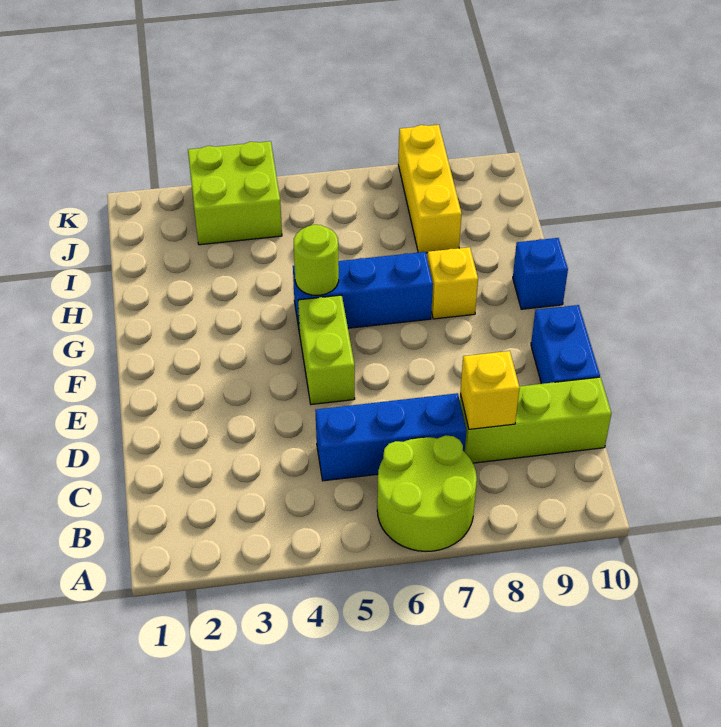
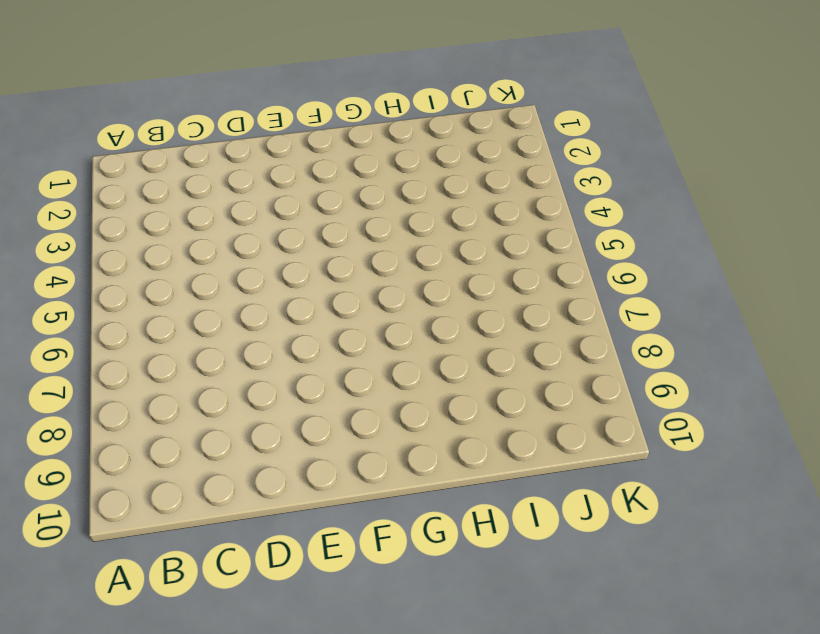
none -> lime 2x2 round brick [377,435,477,551]
none -> blue 1x3 brick [315,393,466,481]
none -> lime 1x3 brick [460,377,611,463]

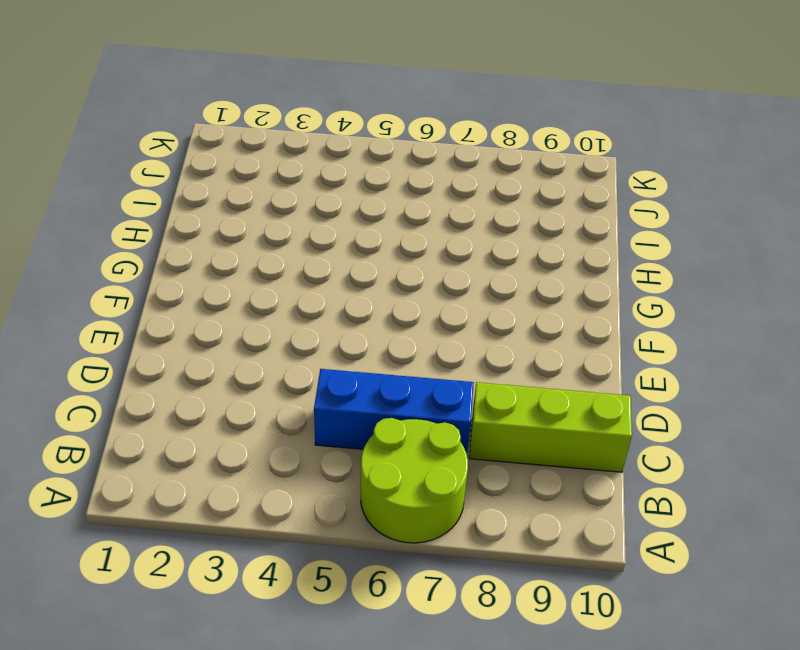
none -> blue 1x2 brick [531,305,600,384]
none -> lime 1x2 brick [298,295,355,405]
none -> blue 1x3 brick [293,252,433,333]

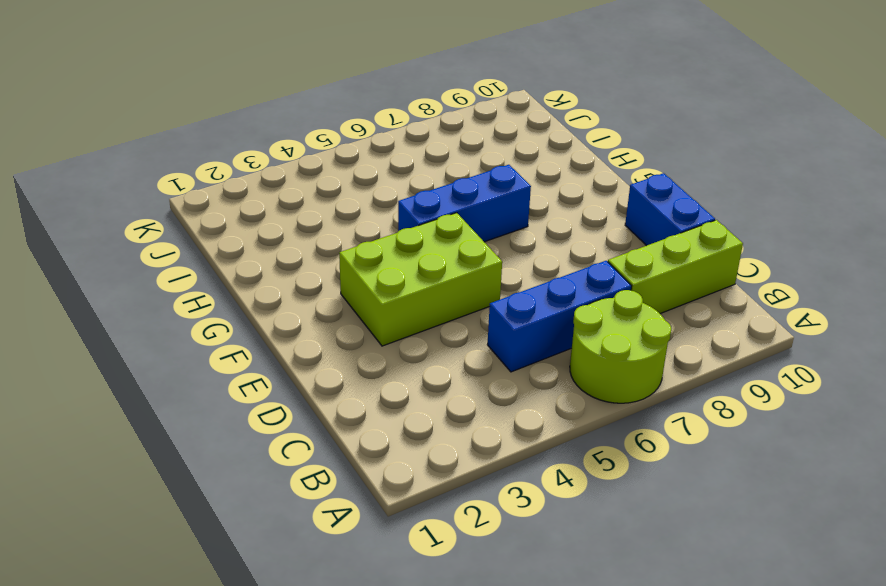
lime 2x3 brick [339,213,502,346] -> lime 1x2 brick [298,295,355,405]
none -> yellow 1x1 brick [427,247,478,319]
none -> blue 1x1 brick [513,238,568,309]
none -> yellow 1x3 brick [398,125,462,253]

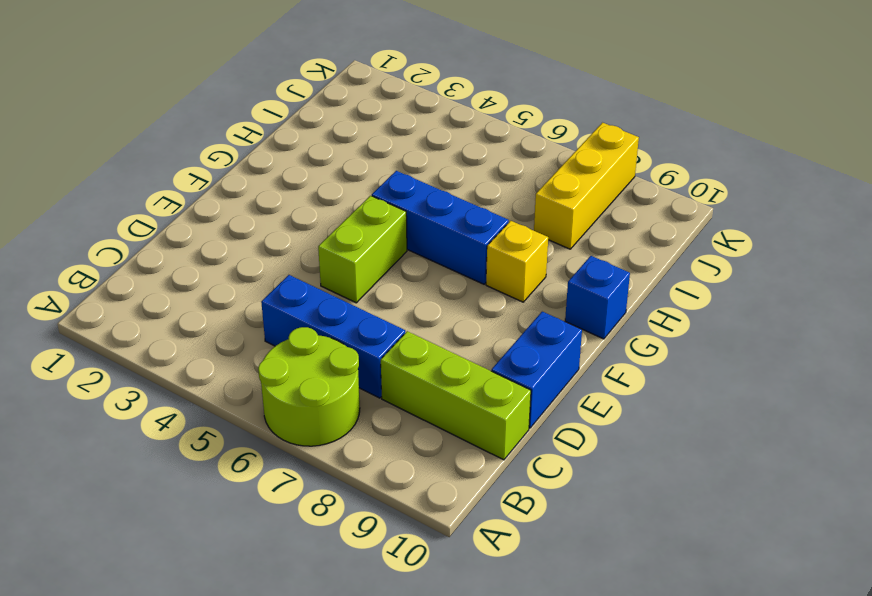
none -> lime 2x2 brick [188,141,282,245]
none -> yellow 1x1 brick [460,351,520,429]
none -> lime 1x1 round brick [294,225,339,295]

